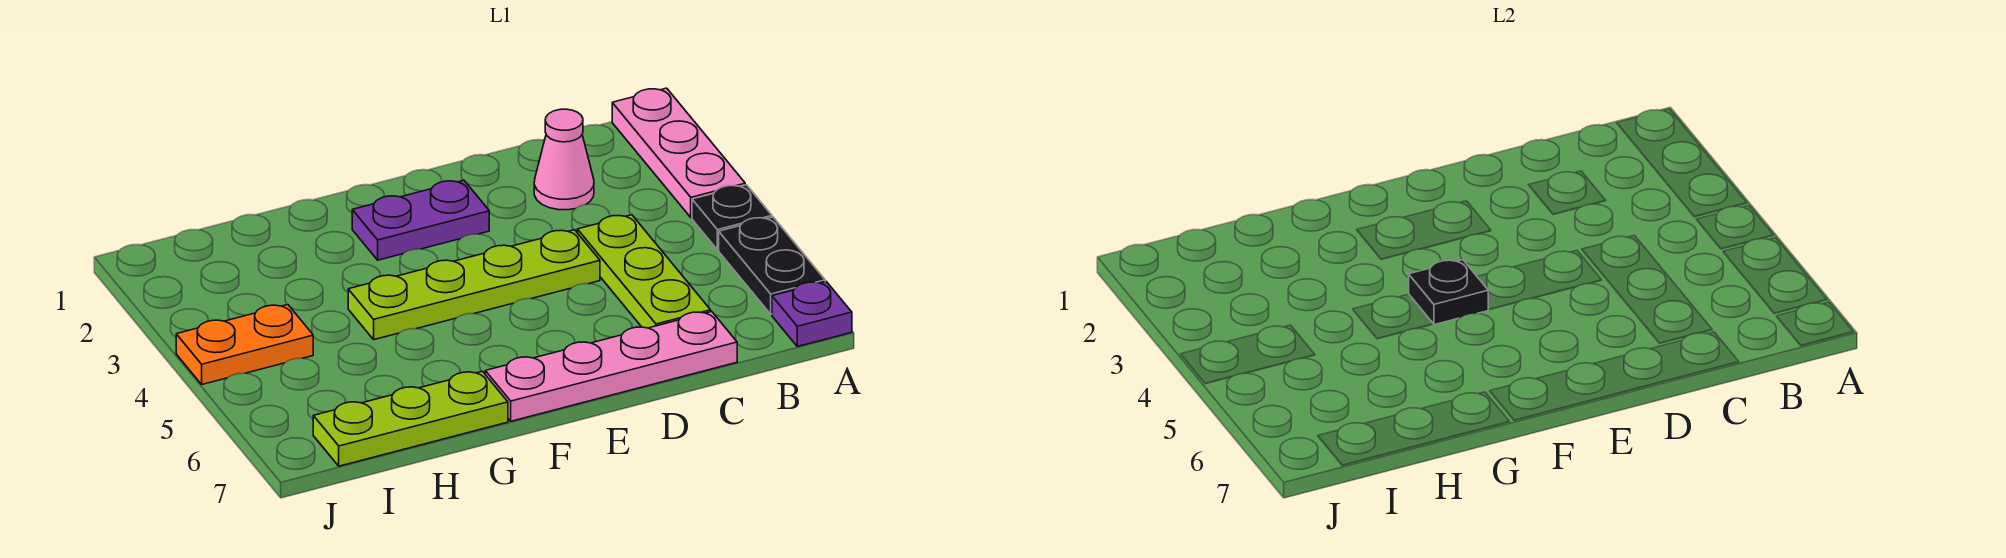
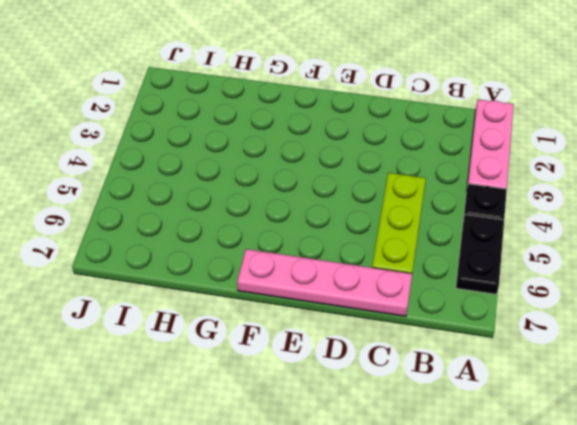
none -> purple 1x1 plate [772,282,852,347]
none -> pink 1x1 cone [534,109,594,210]
none -> lime 1x4 plate [348,230,600,340]

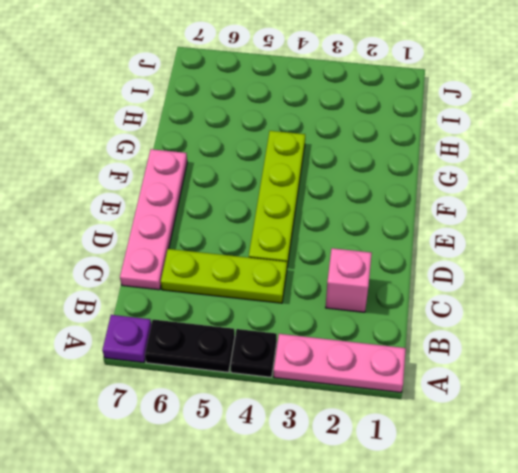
pink 1x1 brick [326,248,372,312] -> pink 1x1 cone [534,109,594,210]
none -> purple 1x2 plate [352,180,489,260]
none -> lime 1x3 plate [313,371,508,466]
none -> orange 1x2 plate [176,305,313,384]

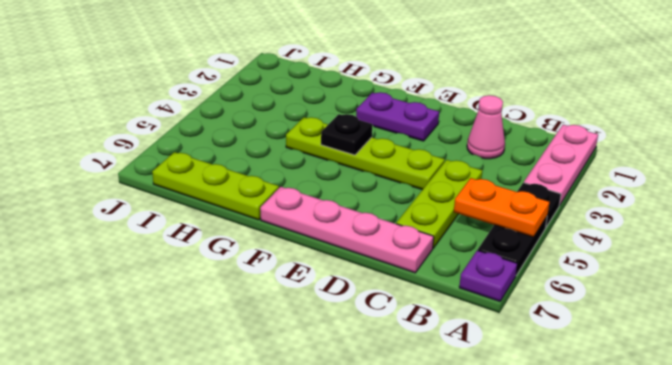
orange 1x2 plate [454,178,549,237] -> orange 1x2 plate moved to [176,305,313,384]

